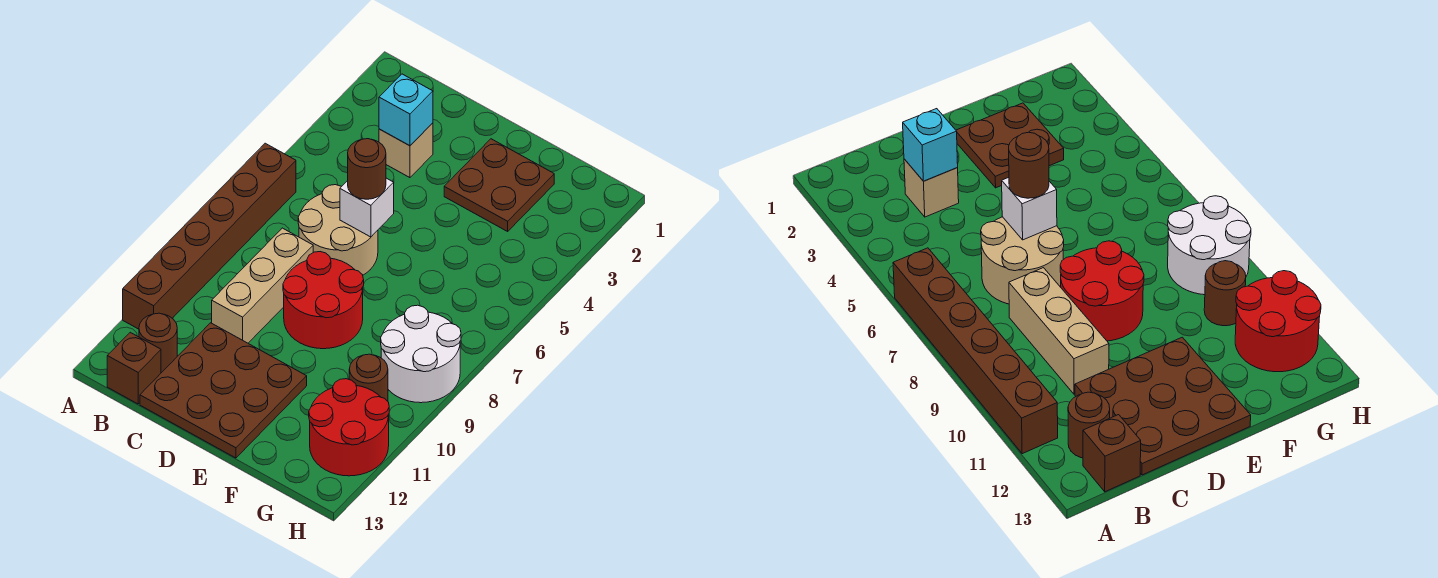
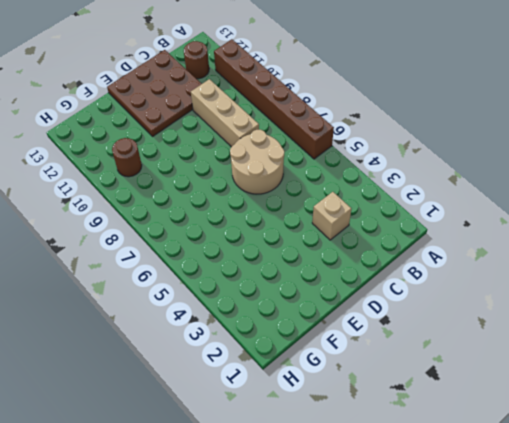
none -> brown 1x1 brick [107,332,161,404]
none -> red 2x2 round brick [283,252,364,349]
none -> brown 2x2 plate [444,139,554,231]

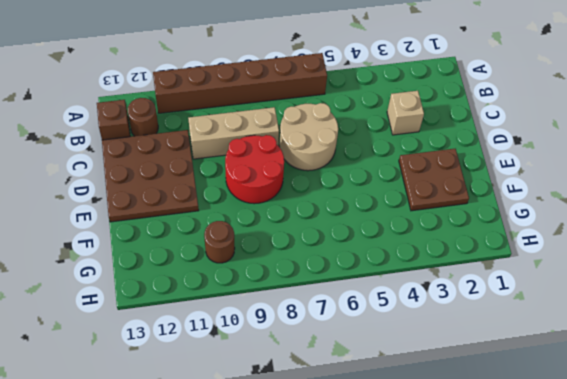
none -> white 2x2 round brick [381,305,461,403]
none -> red 2x2 round brick [309,379,389,476]
none -> cyan 1x1 brick [379,74,433,146]

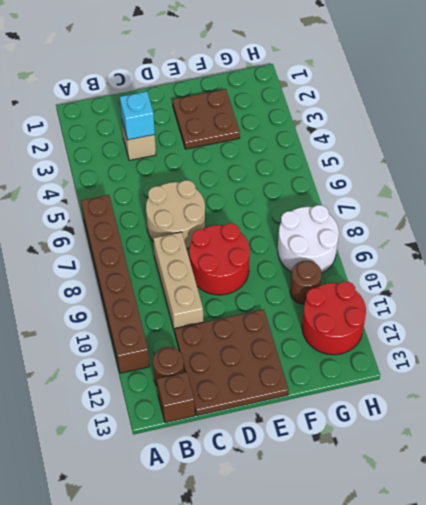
none -> white 1x1 brick [340,178,394,237]
none -> brown 1x1 round brick [348,139,386,199]

